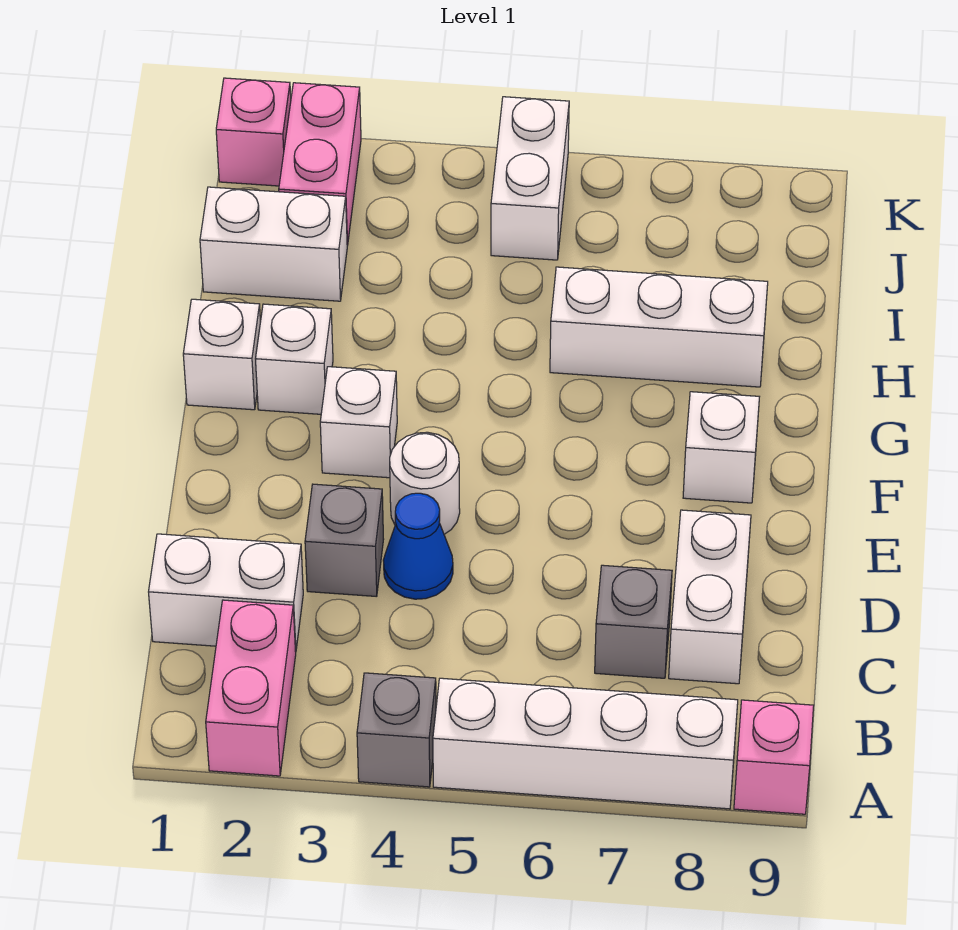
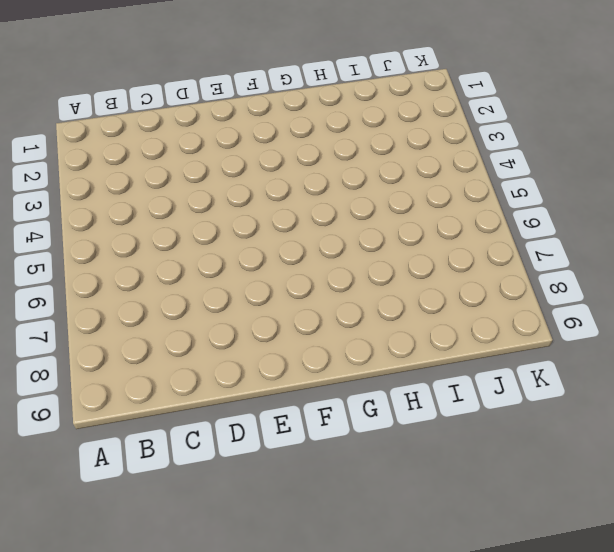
none -> pink 1x2 brick [206,600,296,776]
none -> grey 1x1 brick [357,673,436,787]
none -> white 1x4 brick [433,678,738,809]

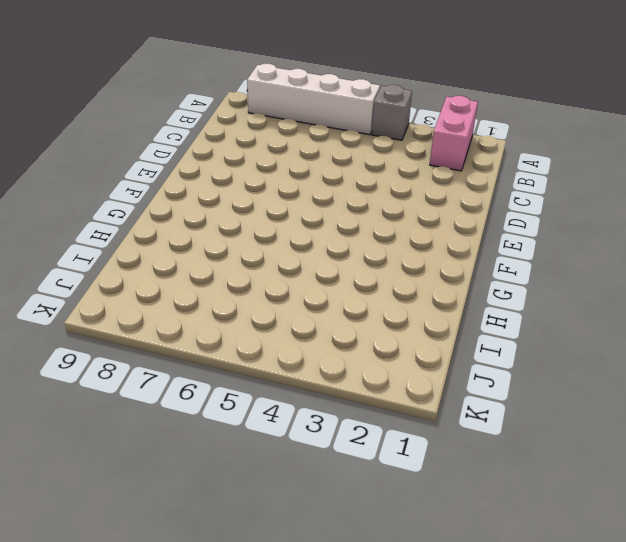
none -> pink 1x1 brick [734,700,814,814]
none -> white 1x2 brick [149,534,303,652]
none -> grey 1x1 brick [595,565,672,678]

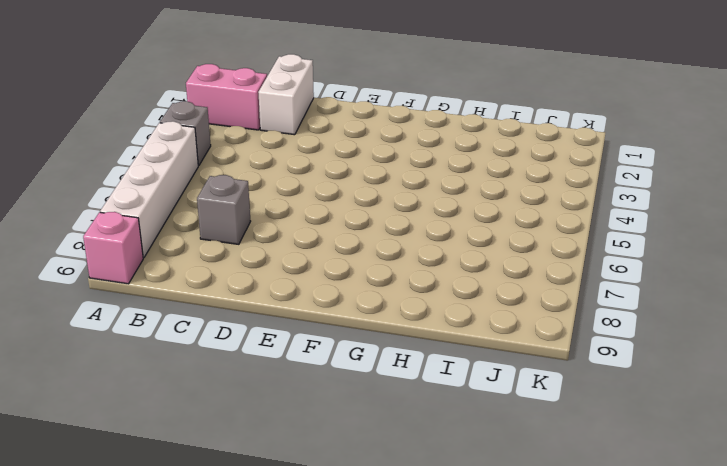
none -> white 1x2 brick [669,510,751,684]
none -> grey 1x1 brick [305,484,384,597]
none -> blue 1x1 cone [383,493,453,599]

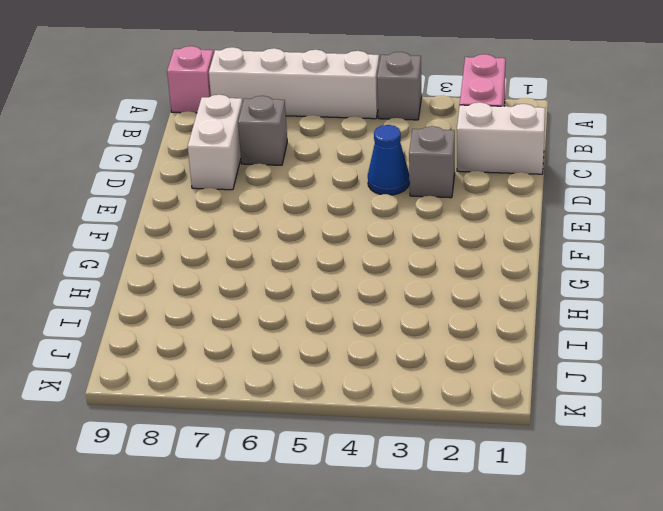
none -> white 1x1 round brick [390,432,460,534]
none -> white 1x1 brick [320,367,397,478]
none -> white 1x1 brick [683,392,759,503]

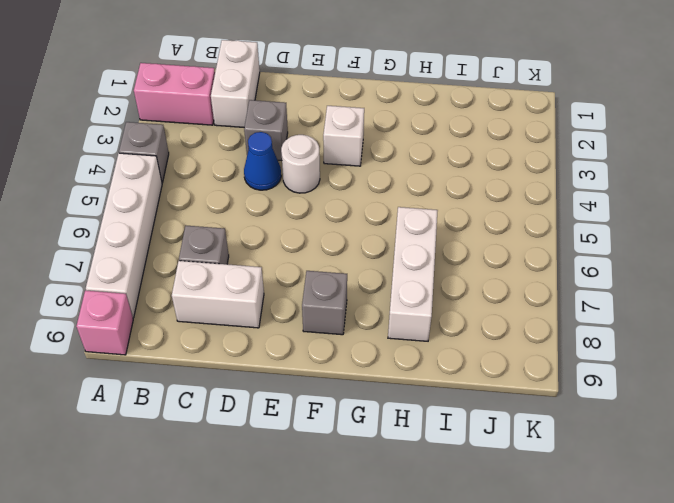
grey 1x1 brick [302,271,347,335] -> white 1x1 brick [683,392,759,503]
none -> white 1x1 brick [183,299,260,410]
none -> white 1x1 brick [256,304,333,414]
none -> white 1x2 brick [200,187,347,301]

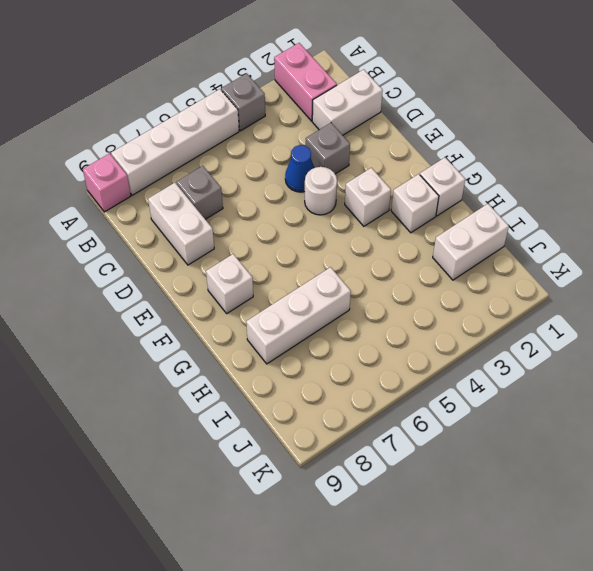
none -> pink 1x2 brick [279,83,361,246]
none -> white 1x2 brick [491,97,569,260]
none -> pink 1x1 brick [216,78,291,186]

